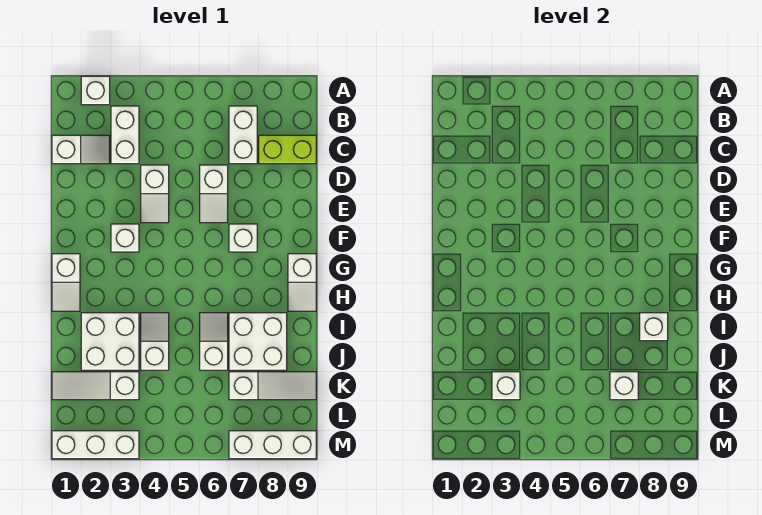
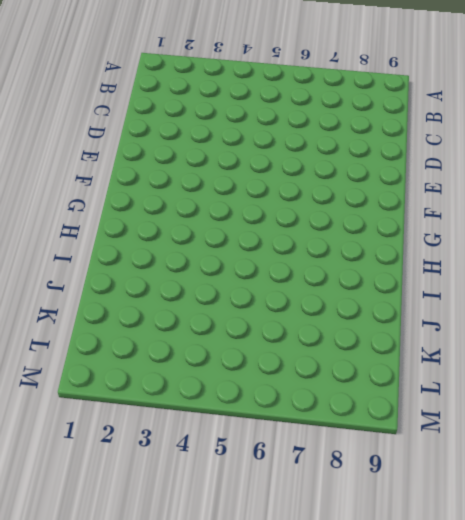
none -> white 1x1 brick [81,76,110,105]
none -> white 1x2 brick [111,106,139,164]
none -> white 1x2 brick [229,106,257,164]

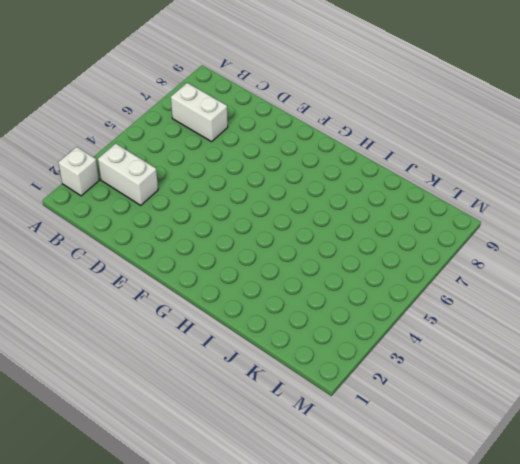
none -> white 1x2 slope [52,135,110,164]
none -> lime 1x2 brick [259,135,316,164]
none -> white 1x2 slope [141,165,169,223]

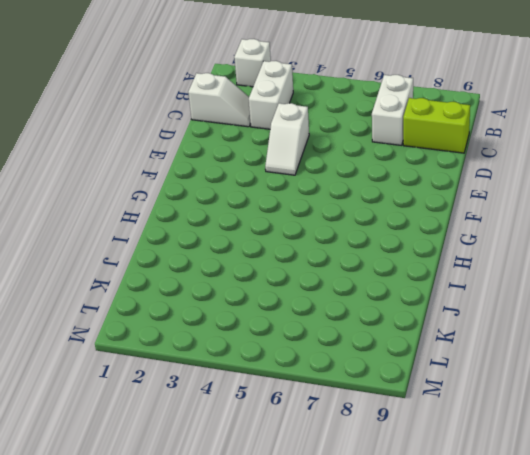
none -> white 1x2 slope [200,165,228,223]
none -> white 1x1 brick [111,224,139,252]
none -> white 1x1 brick [229,224,257,252]

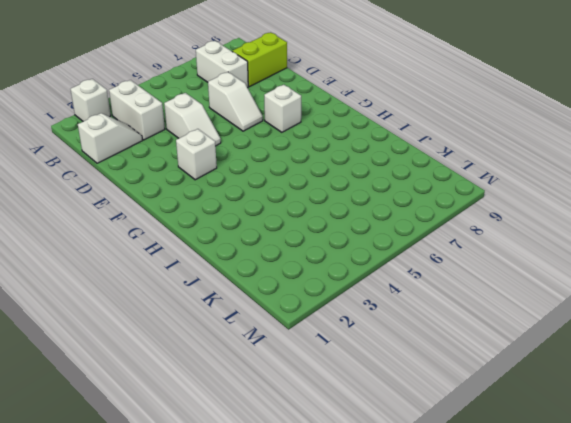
none -> white 1x2 slope [52,254,80,311]
none -> white 1x2 slope [288,254,316,311]
none -> white 2x2 brick [81,313,139,370]

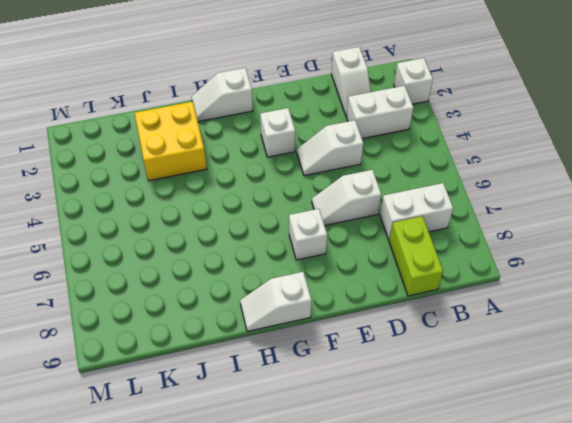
yellow 2x2 brick [134,101,207,181] -> white 2x2 brick [81,313,139,370]
none -> white 1x2 slope [141,313,169,370]
none -> white 1x2 slope [200,313,228,370]
none -> white 2x2 brick [229,313,287,370]

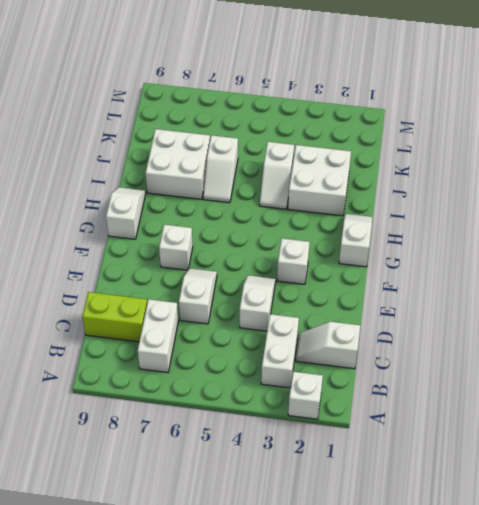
none -> white 1x3 slope [52,372,139,400]
none -> white 1x3 slope [229,372,316,400]
none -> white 1x3 brick [52,431,139,459]

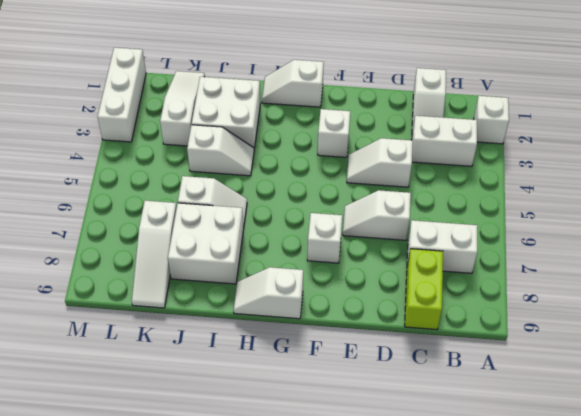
none -> white 1x3 brick [229,431,316,459]
none -> white 1x1 brick [640,313,668,341]
none -> white 1x1 brick [492,372,520,400]

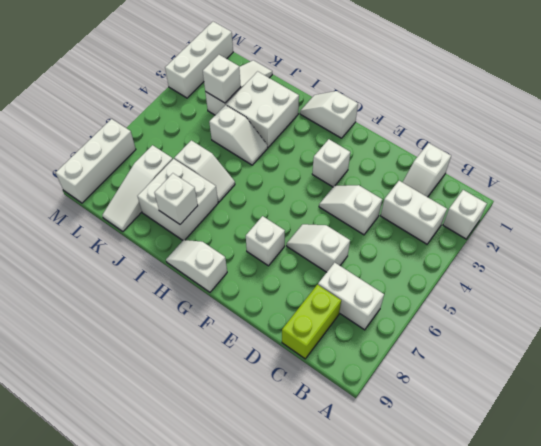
none -> white 1x1 brick [610,372,638,400]

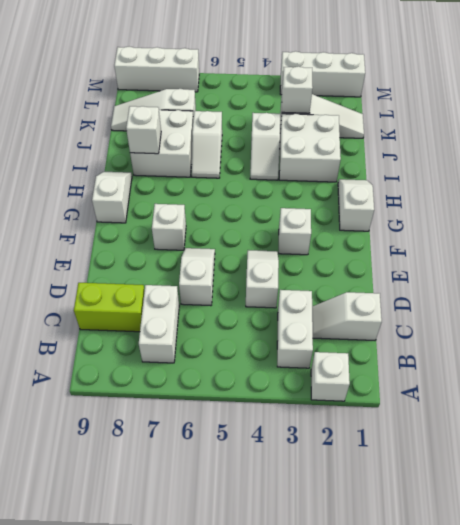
none -> white 1x1 brick [610,372,638,400]

